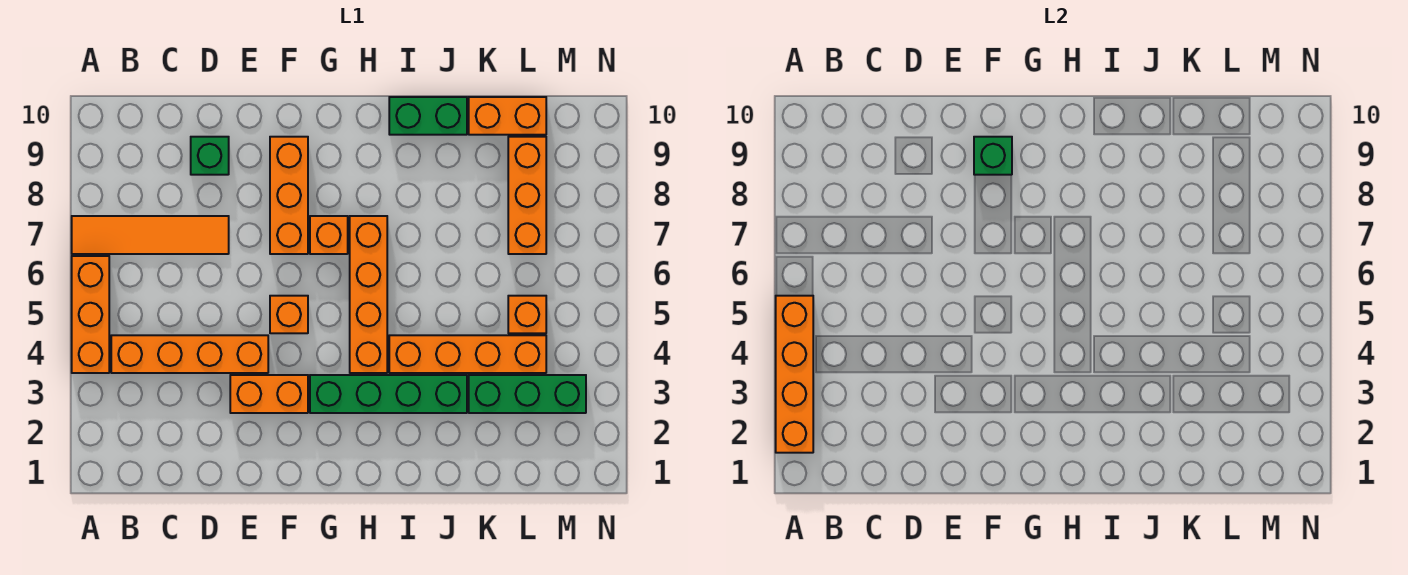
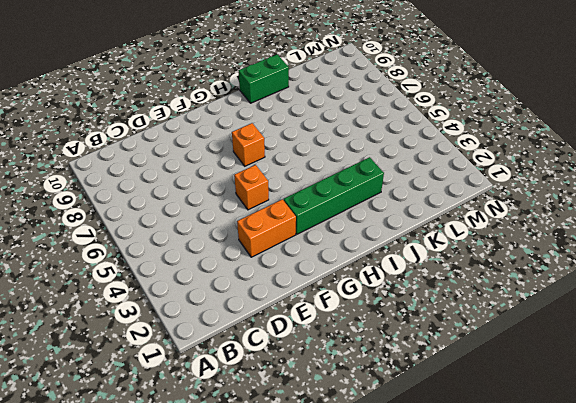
none -> orange 1x3 brick [72,256,109,373]
none -> orange 1x4 tile [72,216,229,254]
none -> orange 1x4 brick [111,335,268,373]

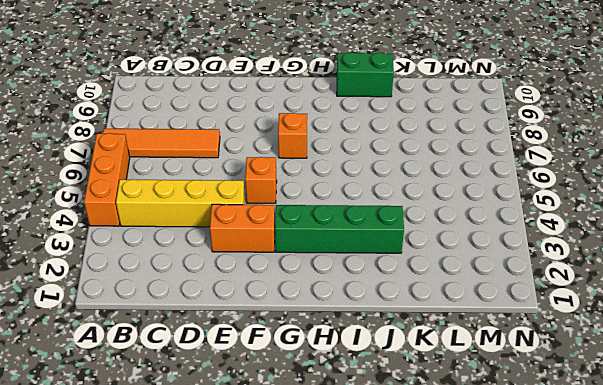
yellow 1x4 brick [116,180,245,227] -> orange 1x4 brick [111,335,268,373]
none -> green 1x1 brick [191,137,229,175]
none -> orange 1x3 brick [270,137,308,254]
none -> orange 1x4 brick [350,216,387,373]

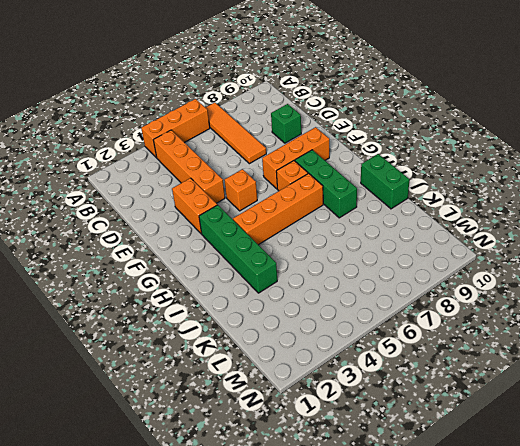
green 1x3 brick [295,150,357,218] -> green 1x3 brick moved to [469,375,586,413]
none -> orange 1x4 brick [389,335,546,373]
none -> orange 1x2 brick [469,97,546,135]
none -> orange 1x1 brick [508,296,546,333]

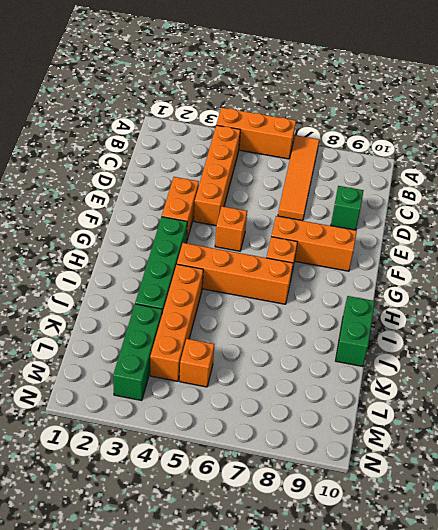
none -> orange 1x2 brick [469,97,546,135]
none -> orange 1x3 brick [508,137,546,254]
none -> orange 1x4 brick [776,296,813,453]

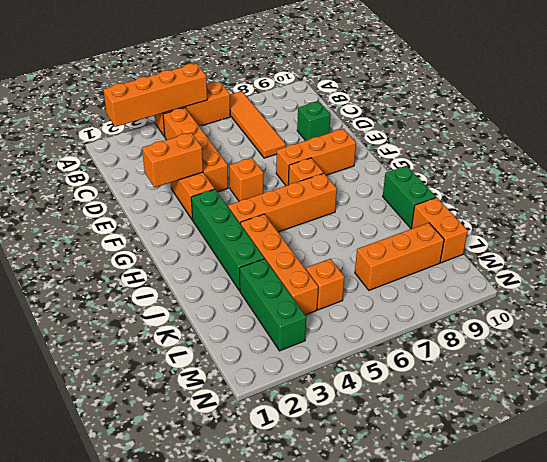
orange 1x2 brick [142,133,203,187] -> none
none -> green 1x1 brick [974,137,1012,175]

